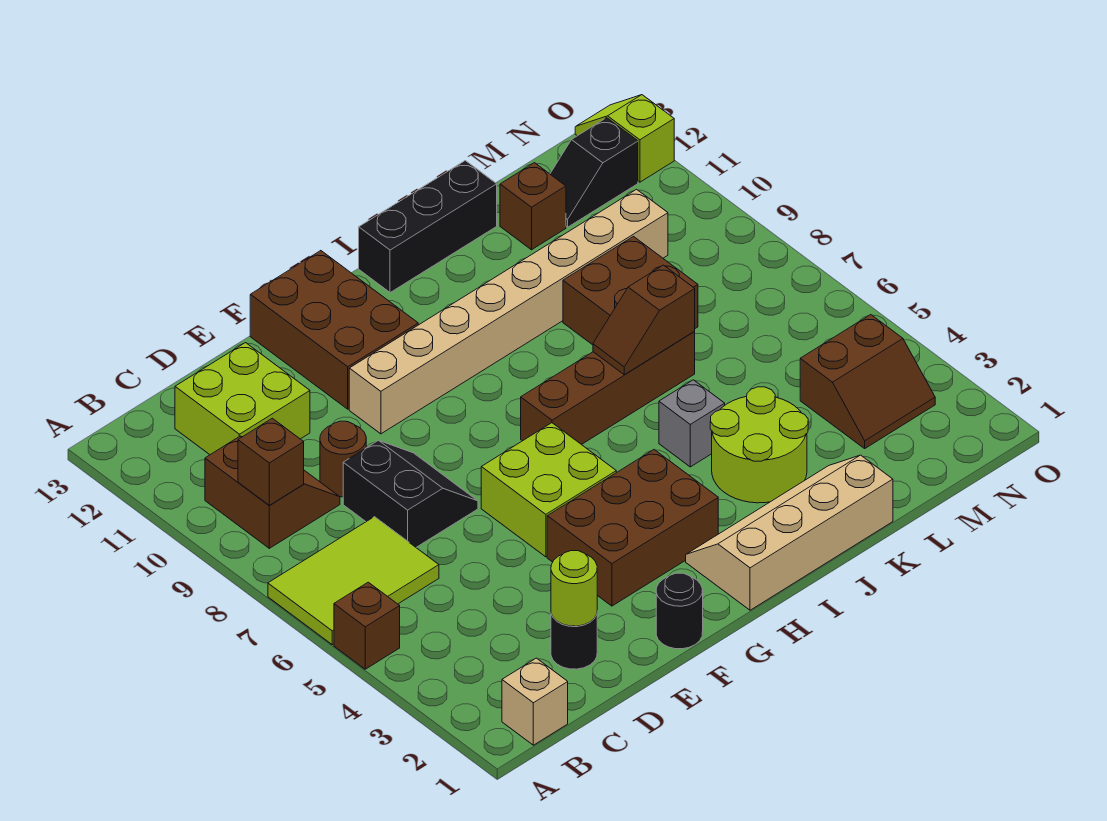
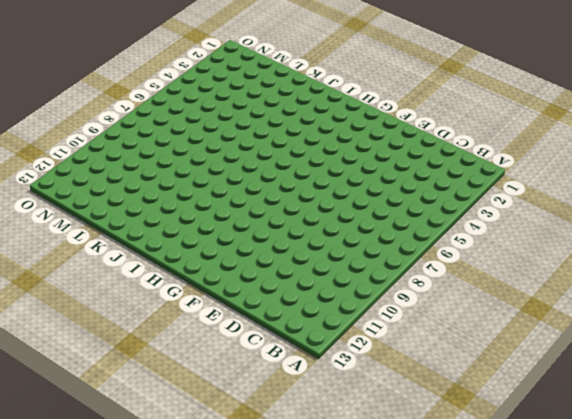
none -> brown 1x1 brick [334,582,400,669]
none -> lime 2x3 tile [268,517,439,645]
none -> tan 1x1 brick [502,658,568,745]

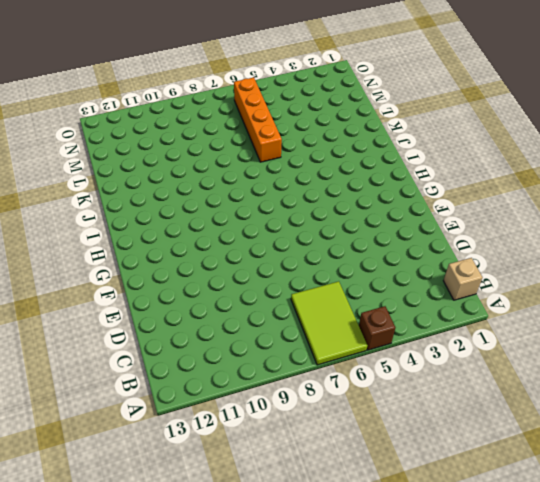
orange 1x4 brick [234,77,282,162] -> none
none -> brown 2x2 slope [205,436,340,548]
none -> lime 2x2 brick [175,343,310,455]
none -> black 1x1 round brick [551,614,597,669]

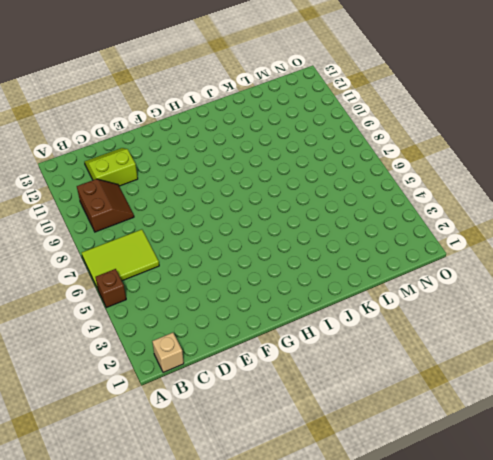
lime 2x2 slope [84,148,138,186] -> lime 2x2 brick [175,343,310,455]
none -> black 1x1 round brick [551,614,597,669]
none -> black 2x2 slope [343,440,478,547]
none -> brown 1x1 round brick [320,421,366,497]

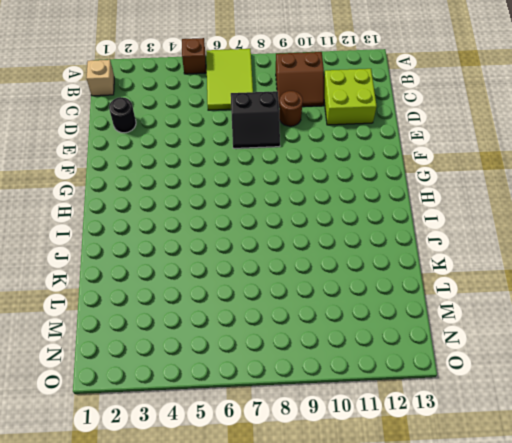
none -> black 1x1 round brick [656,573,703,649]
none -> brown 2x3 brick [547,450,718,606]
none -> lime 2x2 brick [481,423,616,557]

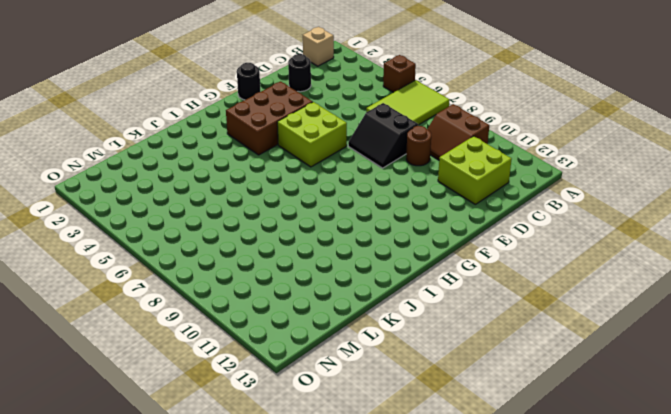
none -> tan 1x8 brick [349,189,668,434]
none -> brown 2x3 brick [250,251,418,409]
none -> tan 2x4 slope [686,455,893,610]

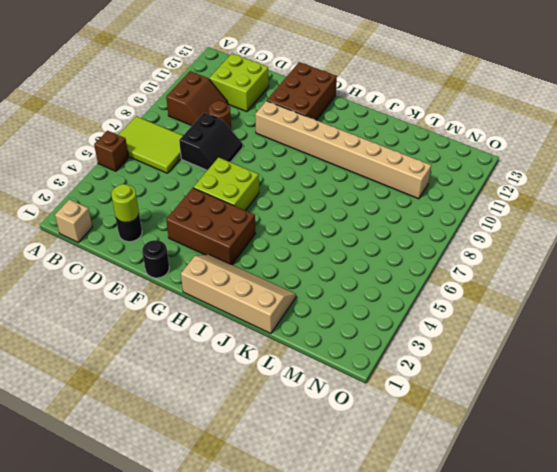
none -> brown 1x4 brick [521,331,695,445]
none -> black 1x3 brick [359,161,497,293]
none -> lime 2x2 round brick [710,387,808,503]

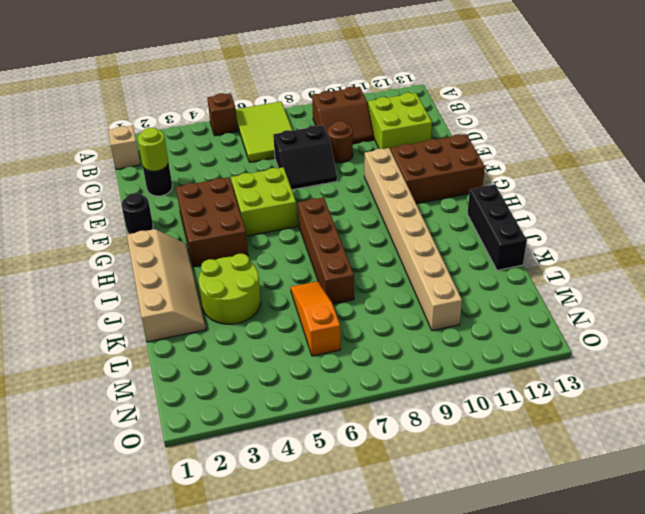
orange 1x3 slope [291,281,341,356] -> none
none -> grey 1x1 brick [659,380,725,467]
none -> brown 2x2 brick [563,237,698,345]
none -> brown 1x1 brick [500,163,566,250]

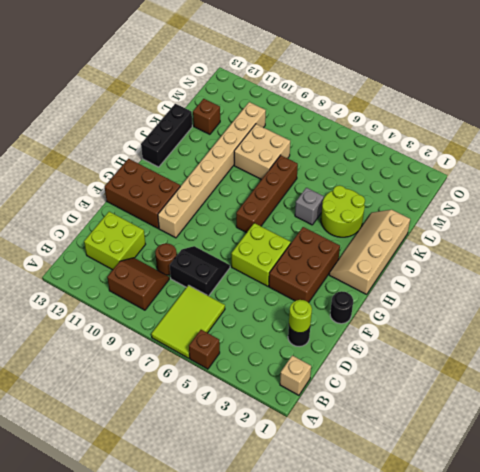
tan 2x2 brick [234,124,290,180] -> brown 2x2 brick [563,237,698,345]
none -> brown 2x2 slope [800,315,935,448]
none -> black 1x2 slope [550,118,638,227]
none -> lime 1x2 slope [575,95,674,182]

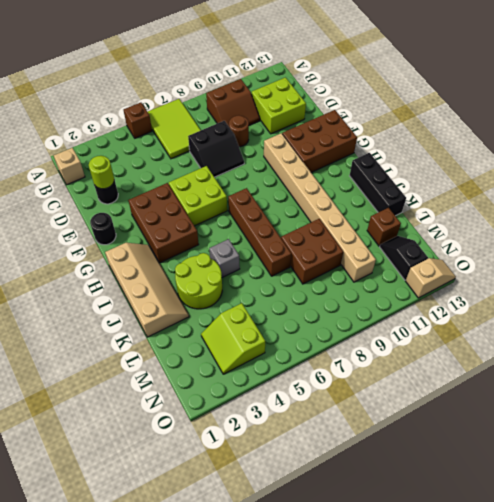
lime 2x2 slope [201,303,265,374] -> brown 2x2 slope [800,315,935,448]
tan 1x2 slope [406,258,456,298] -> lime 1x2 slope [575,95,674,182]
none -> brown 1x1 brick [238,418,304,505]
none -> brown 1x2 slope [593,265,695,375]

